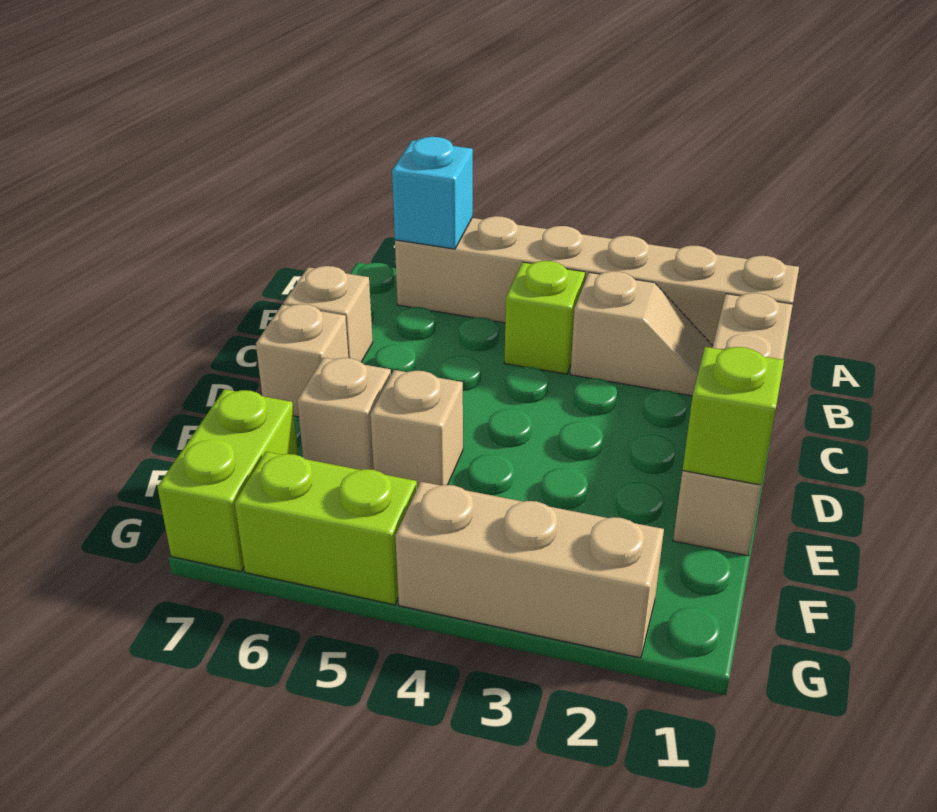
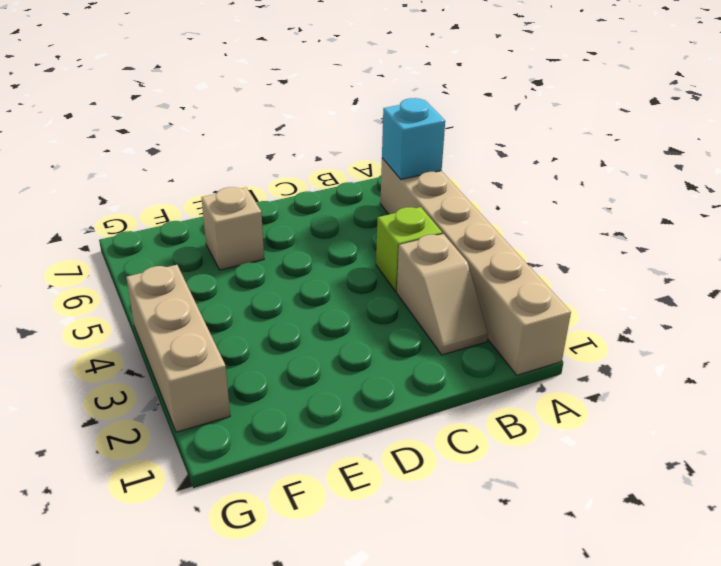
none -> tan 1x4 brick [673,293,793,556]
none -> tan 1x1 brick [283,266,373,362]
none -> tan 1x1 brick [256,304,348,417]

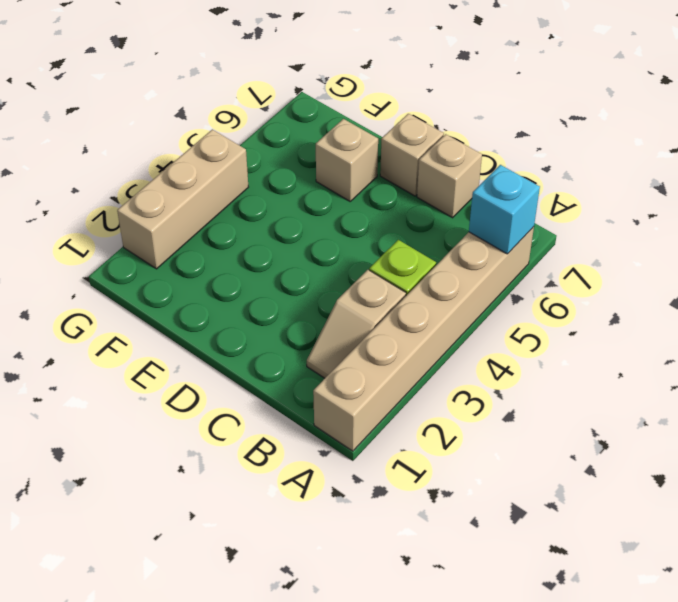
none -> tan 1x4 brick [673,293,793,556]
none -> tan 1x1 brick [370,370,463,488]
none -> lime 1x2 brick [157,389,298,572]

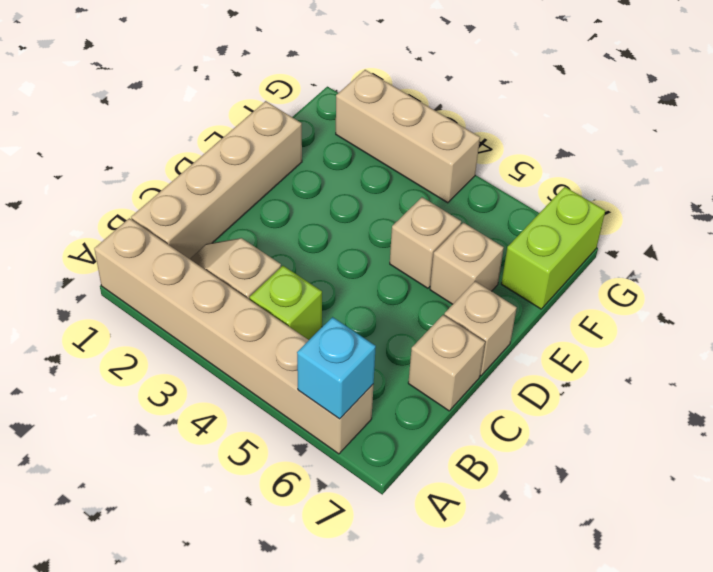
none -> lime 1x2 brick [235,452,417,605]
none -> lime 1x1 brick [683,347,784,485]

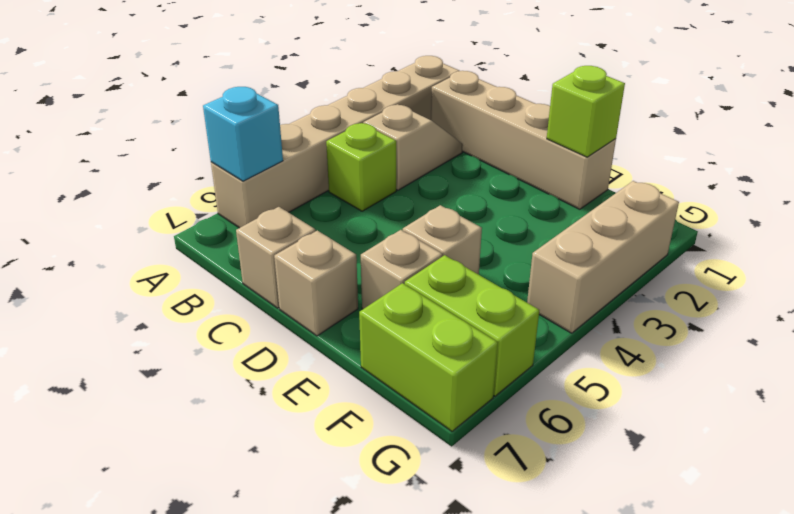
lime 1x2 brick [405,255,539,396] -> lime 1x2 brick turned to [235,452,417,605]

